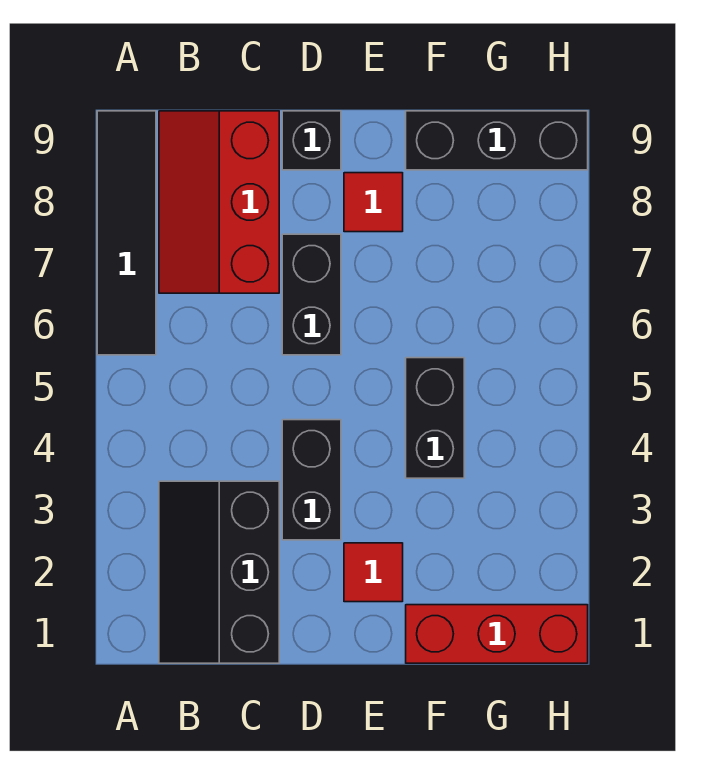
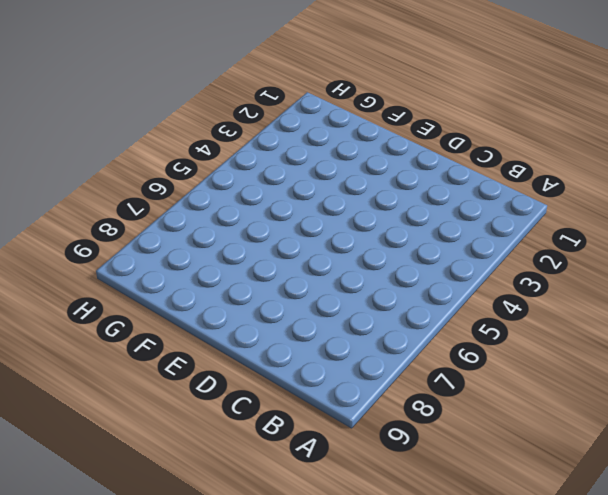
none -> black 1x4 tile [97,111,156,355]
none -> black 2x3 slope [159,481,279,663]

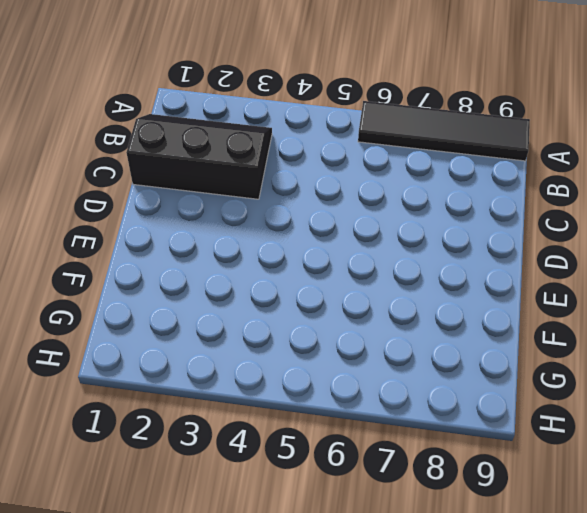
none -> red 2x3 slope [159,111,279,293]
none -> black 1x2 brick [282,420,341,540]

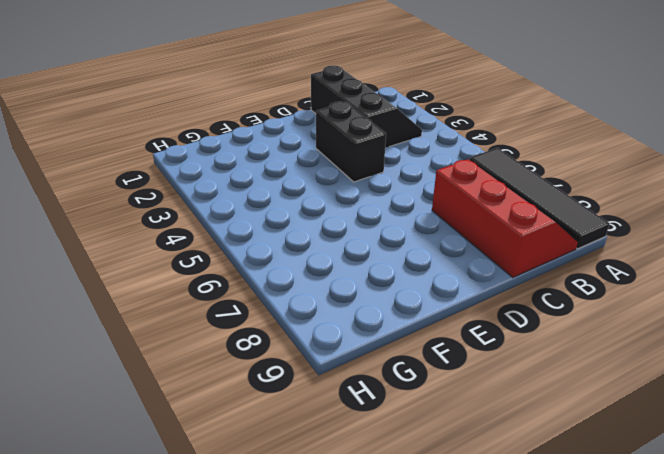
none -> black 1x2 brick [282,234,341,355]
none -> black 1x1 brick [282,111,341,170]

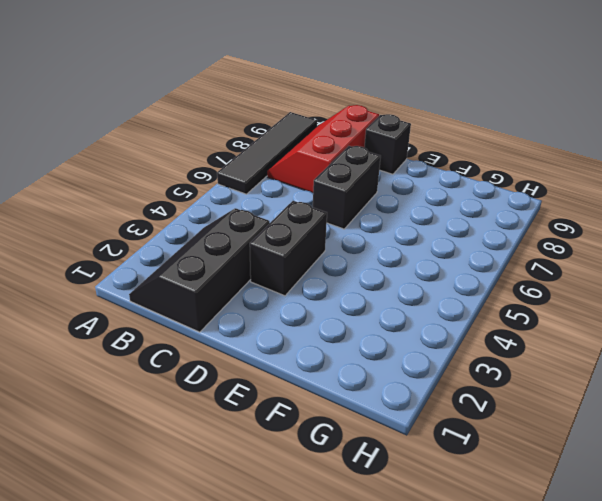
none -> red 1x1 tile [344,543,403,602]
none -> red 1x1 tile [344,173,403,232]

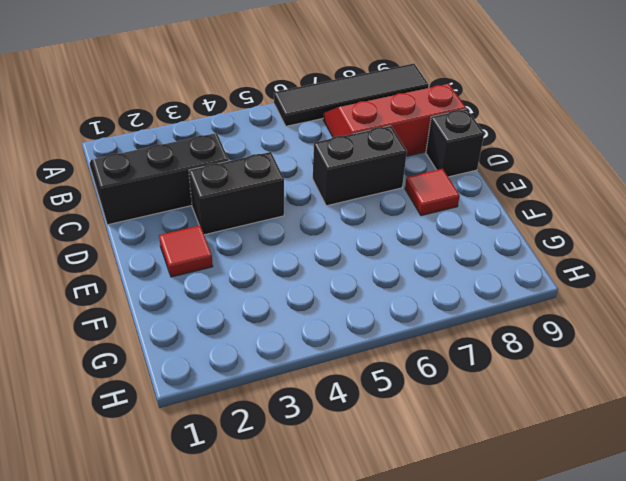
none -> red 1x3 brick [406,605,588,663]
none -> black 1x2 brick [406,358,464,478]

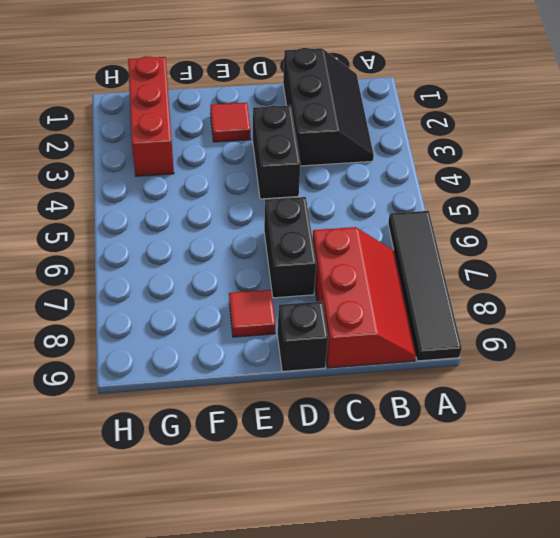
red 1x3 brick [128,56,174,176] -> red 1x3 brick turned to [406,605,588,663]
none -> black 1x2 brick [406,358,464,478]
none -> black 1x3 brick [406,111,588,170]

